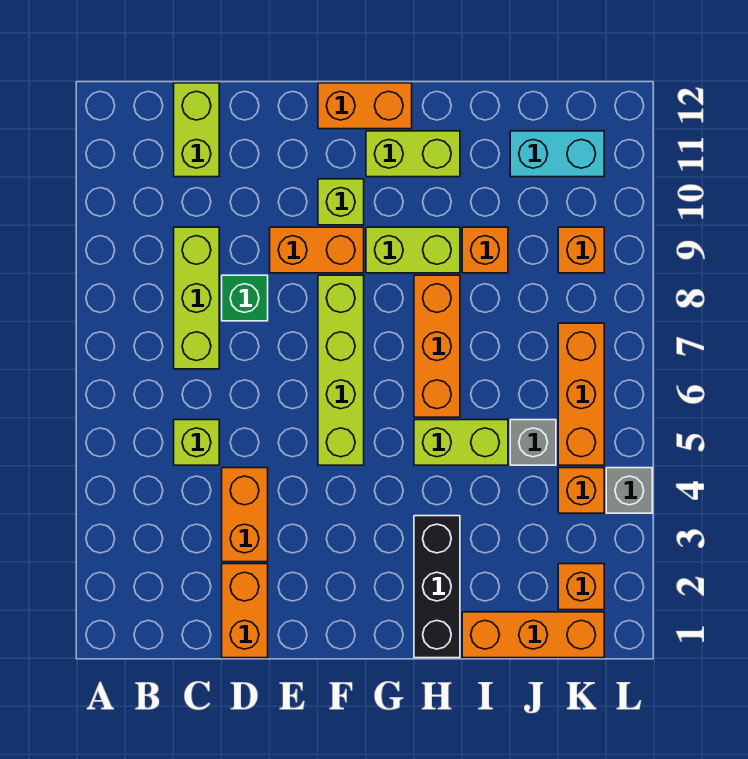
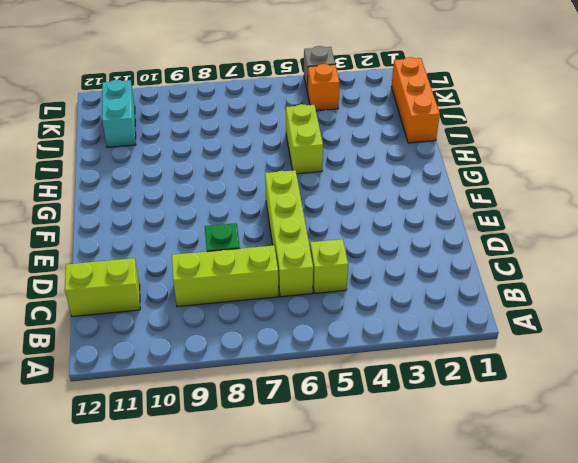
lime 1x4 brick [265,170,313,297] -> lime 1x4 brick turned to [318,275,364,465]
none -> orange 1x2 brick [222,564,268,658]
none -> orange 1x2 brick [222,468,268,562]
none -> orange 1x2 brick [270,227,364,273]

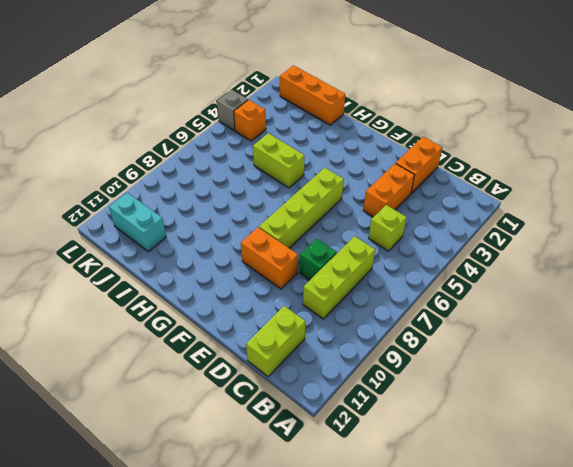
none -> lime 1x1 brick [318,179,364,225]
none -> orange 1x2 brick [318,83,412,129]
none -> lime 1x2 brick [366,227,460,273]

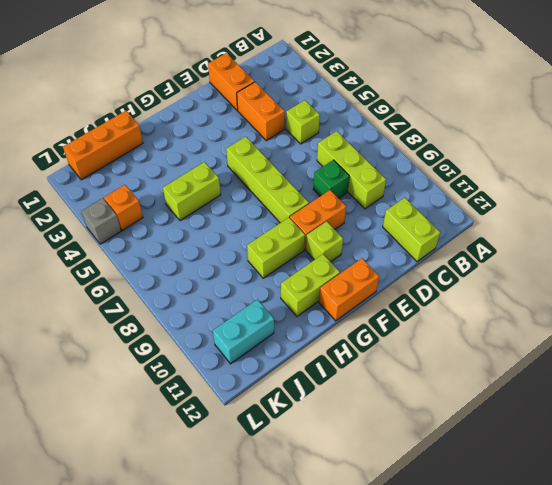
none -> black 1x3 brick [414,516,460,658]
none -> orange 1x3 brick [414,275,460,417]
none -> orange 1x1 brick [462,227,508,273]

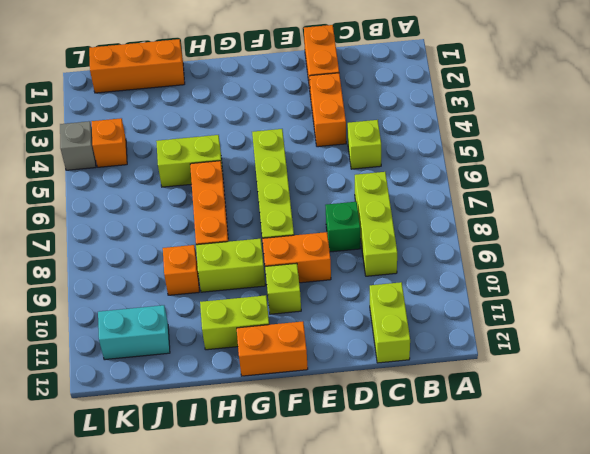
none -> black 1x3 brick [414,516,460,658]
none -> grey 1x1 brick [510,420,556,465]
none -> orange 1x1 brick [558,564,604,610]

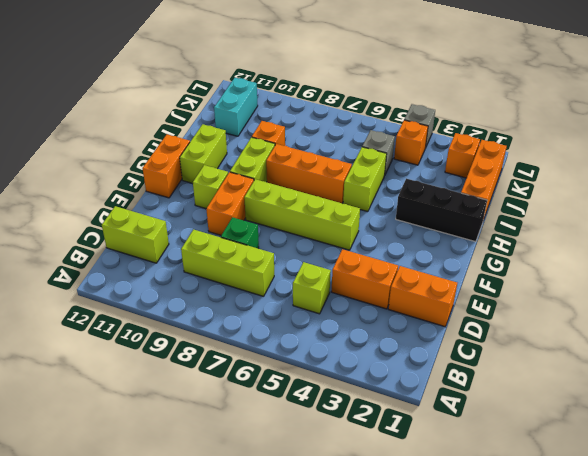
none -> orange 1x3 brick [558,323,604,465]
none -> orange 1x1 brick [558,227,604,273]

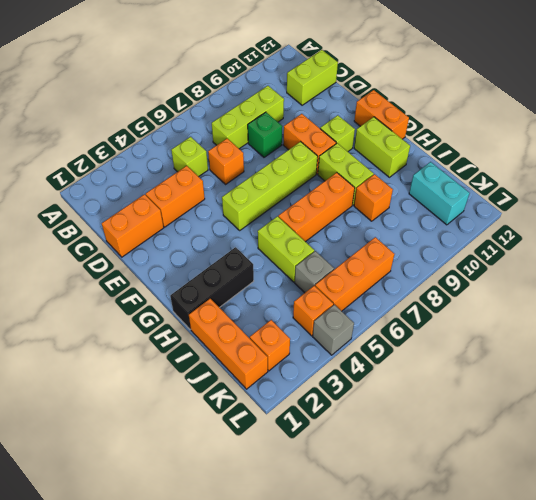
orange 1x1 brick [208,139,244,184] -> orange 1x1 brick moved to [558,227,604,273]

